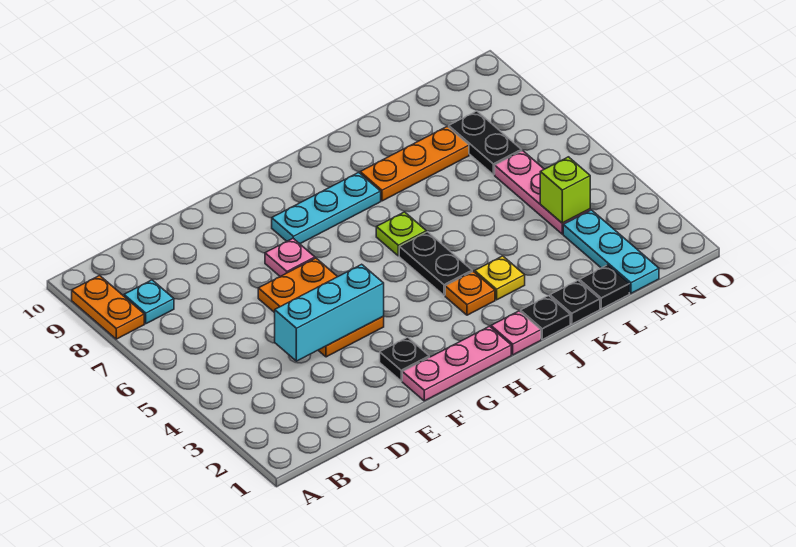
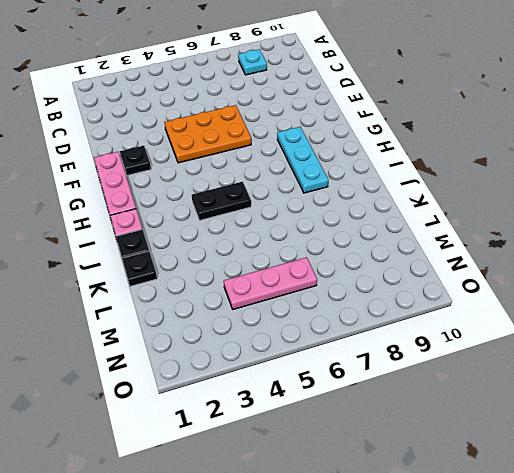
none -> orange 1x2 plate [72,275,144,339]
none -> pink 1x1 plate [265,238,315,276]
none -> orange 1x1 plate [445,271,495,315]

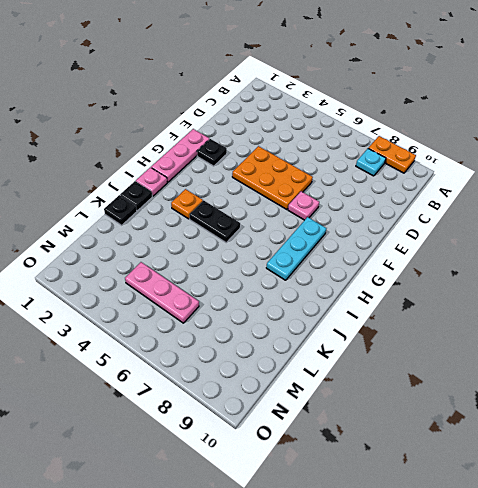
none -> lime 1x1 plate [376,212,426,256]
none -> yellow 1x1 plate [475,256,525,300]
none -> orange 1x3 plate [360,126,469,201]

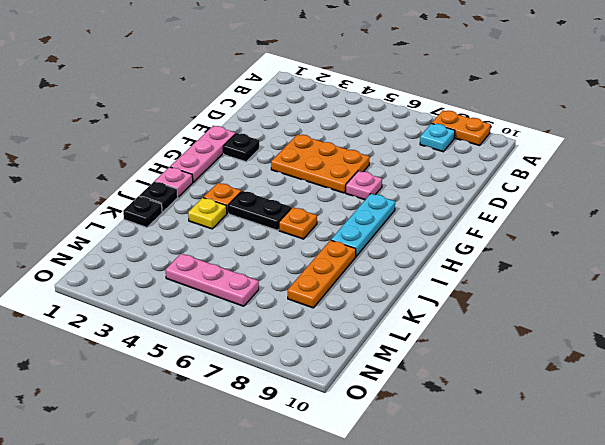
orange 1x1 plate [279,207,317,239] -> lime 1x1 plate [376,212,426,256]
none -> black 1x1 plate [580,265,629,309]
none -> cyan 1x3 plate [563,210,659,293]
none -> black 1x2 plate [449,111,522,175]

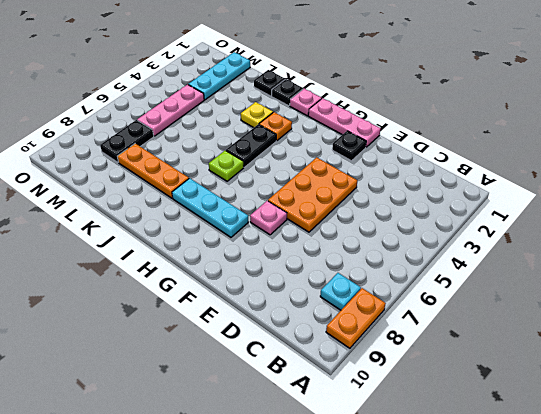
none -> black 1x1 plate [580,265,629,309]
none -> cyan 1x3 brick [275,264,384,361]
none -> lime 1x1 brick [540,157,590,223]

